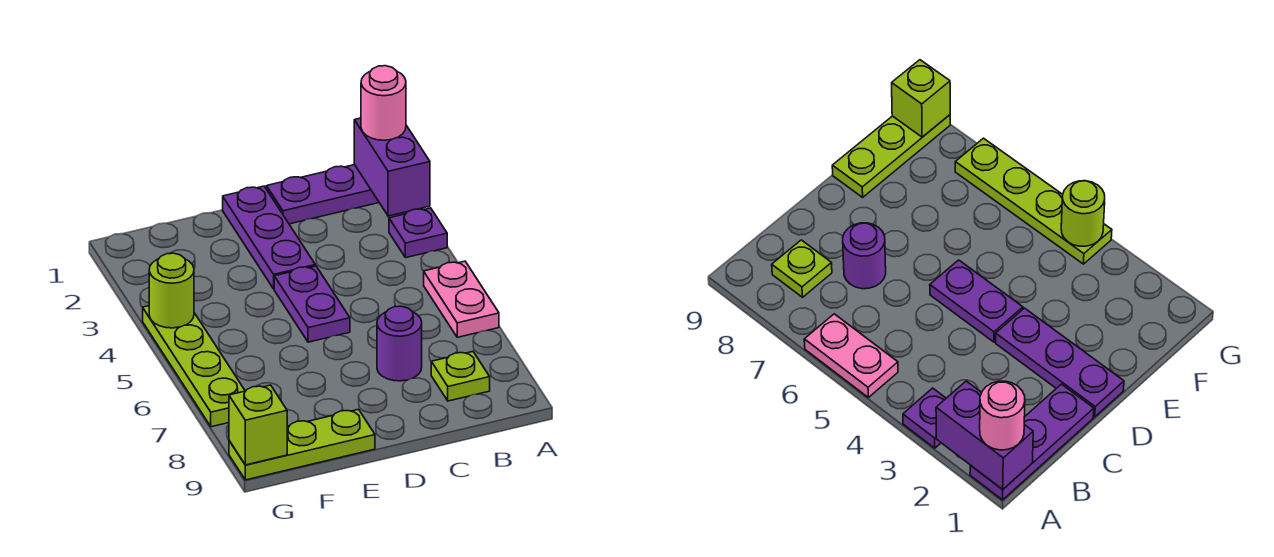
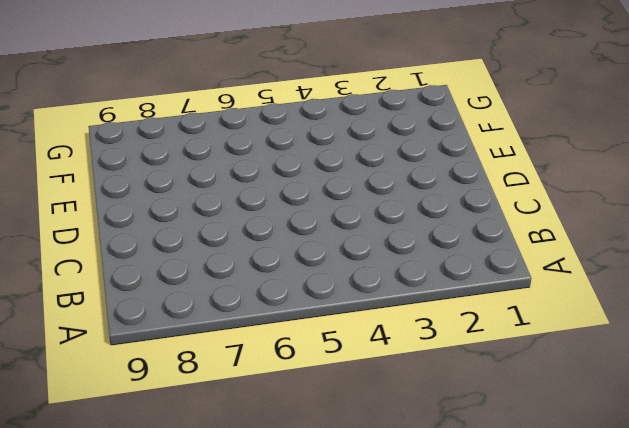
none -> purple 1x3 plate [266,165,379,224]
none -> purple 1x1 plate [389,208,447,258]
none -> pink 1x2 plate [424,261,499,337]

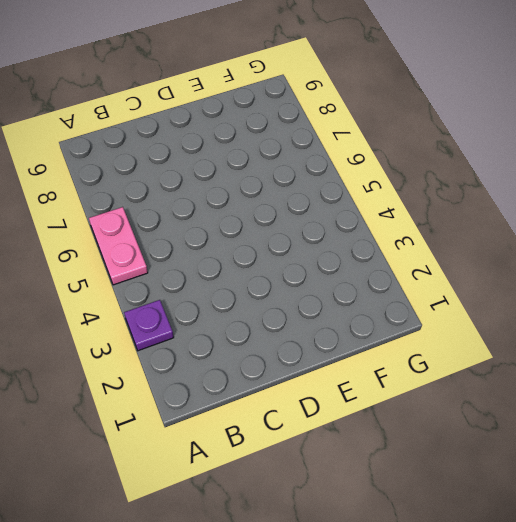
none -> purple 1x3 plate [266,165,379,224]
none -> lime 1x1 plate [431,352,490,401]
none -> purple 1x1 round brick [377,306,422,381]

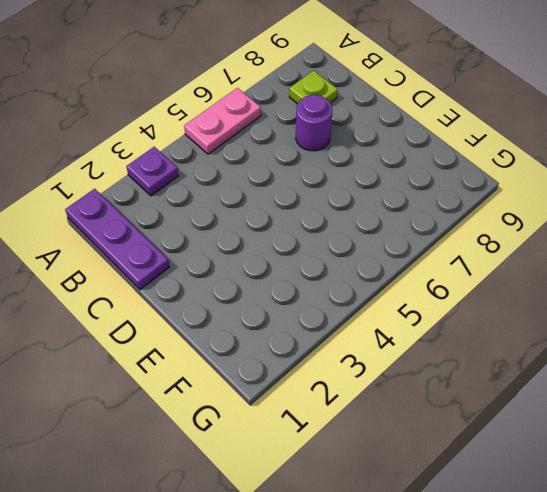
none -> purple 1x3 plate [223,186,315,289]
none -> purple 1x2 plate [274,266,350,342]
none -> lime 1x3 plate [229,409,375,480]

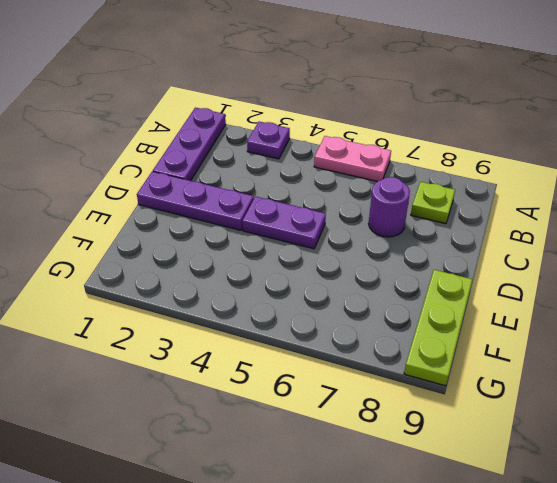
none -> lime 1x4 plate [143,306,245,427]
none -> purple 1x2 brick [354,118,430,216]
none -> lime 1x1 round brick [149,253,194,328]

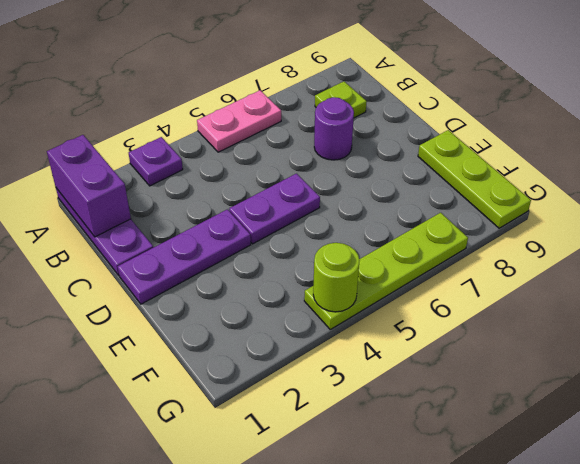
purple 1x2 brick [47,135,131,237] -> purple 1x2 brick turned to [354,118,430,216]
none -> lime 1x1 brick [229,385,287,465]
none -> pink 1x1 round brick [361,66,406,140]

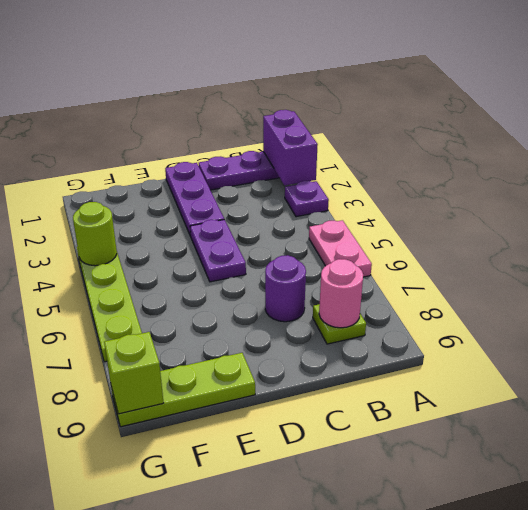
pink 1x1 round brick [319,259,363,328] -> pink 1x1 round brick moved to [361,66,406,140]

